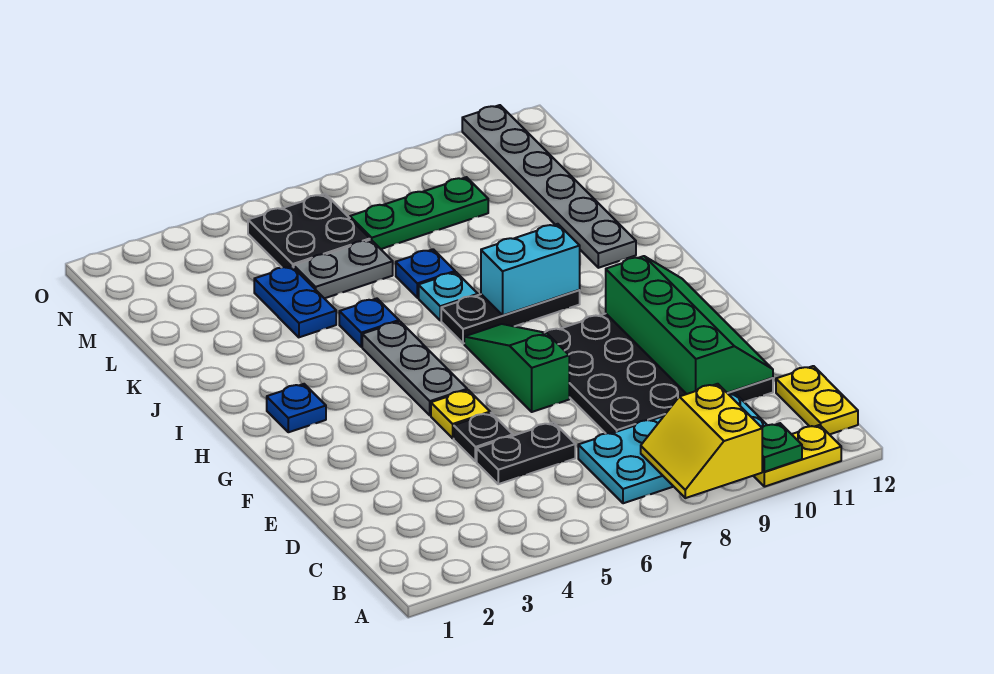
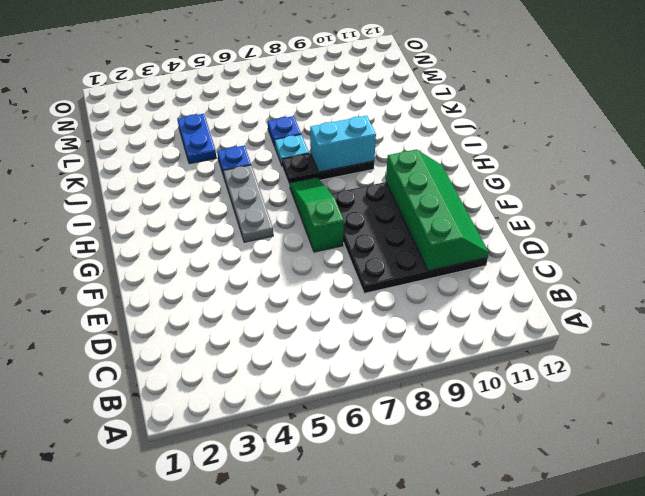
none -> yellow 1x2 plate [754,425,841,487]
none -> cyan 2x4 plate [578,392,767,503]
none -> yellow 1x2 plate [776,366,858,435]

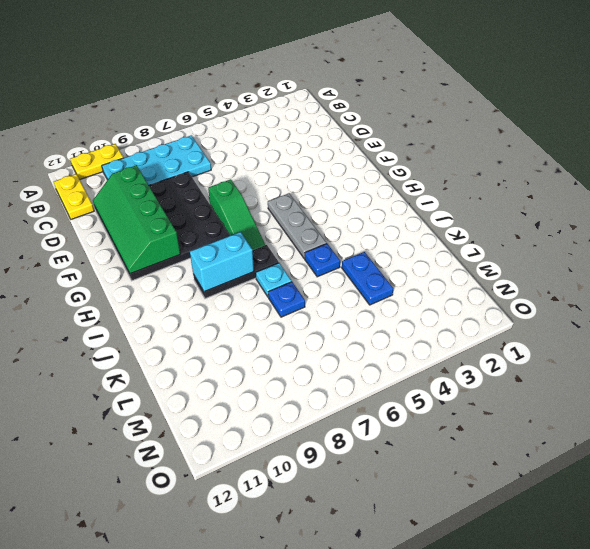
none -> black 1x2 plate [477,422,575,484]
none -> black 1x1 plate [454,413,513,461]
none -> yellow 1x1 plate [431,390,490,438]

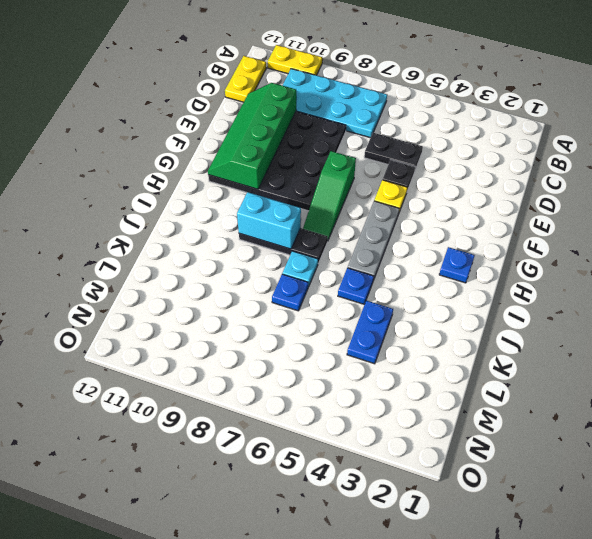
none -> grey 1x6 plate [462,105,636,268]
none -> grey 1x2 plate [294,240,393,298]
none -> black 2x2 plate [248,194,370,268]

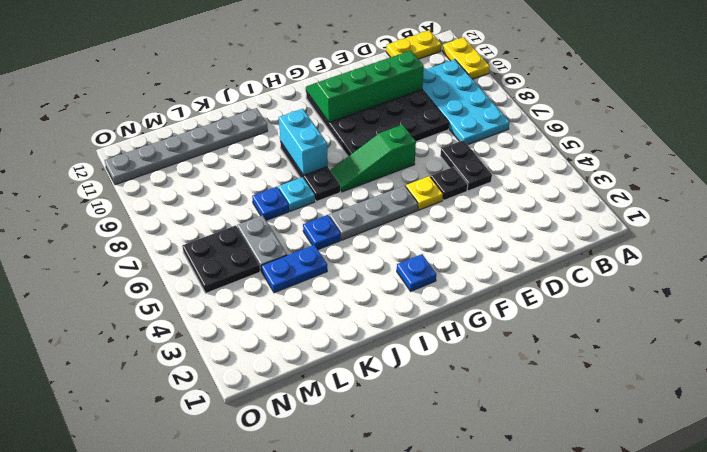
none -> green 1x3 plate [350,177,488,249]
none -> yellow 2x2 slope [641,384,762,498]
none -> green 1x1 plate [762,423,802,472]

